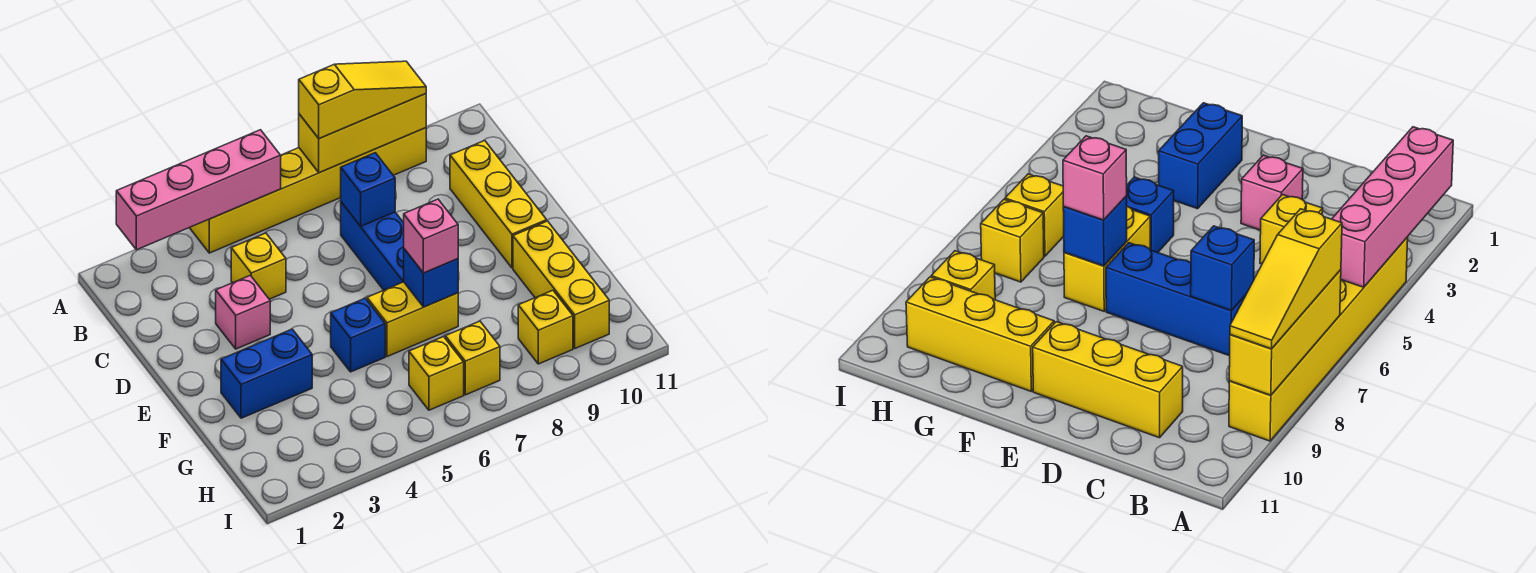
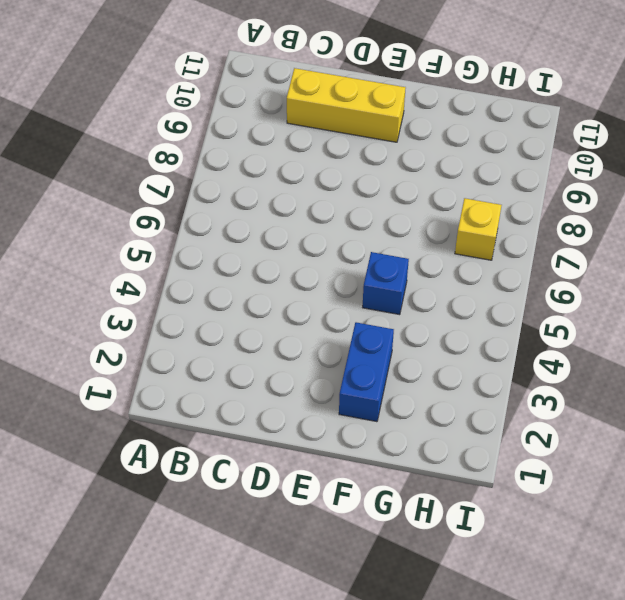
none -> yellow 1x6 brick [190,128,426,253]
none -> yellow 1x1 brick [231,233,286,299]
none -> blue 1x3 brick [341,202,404,290]

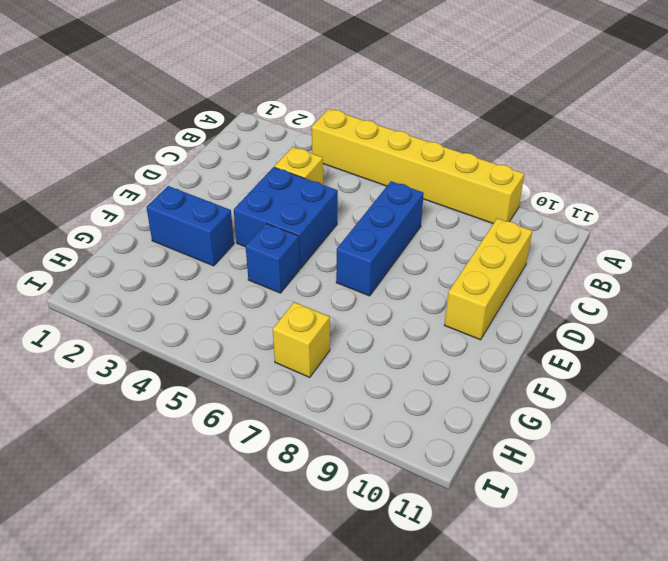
blue 2x2 brick [234,167,338,269] -> none
none -> pink 1x1 brick [216,275,270,349]
none -> yellow 1x2 brick [367,282,458,357]
none -> yellow 1x3 brick [513,221,609,348]

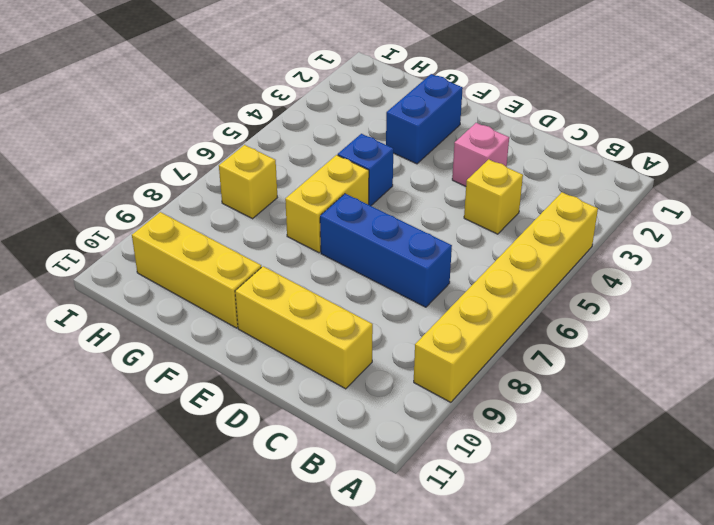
none -> yellow 1x1 brick [409,337,464,410]
none -> yellow 1x1 brick [518,290,573,364]
none -> pink 1x4 brick [116,130,281,250]

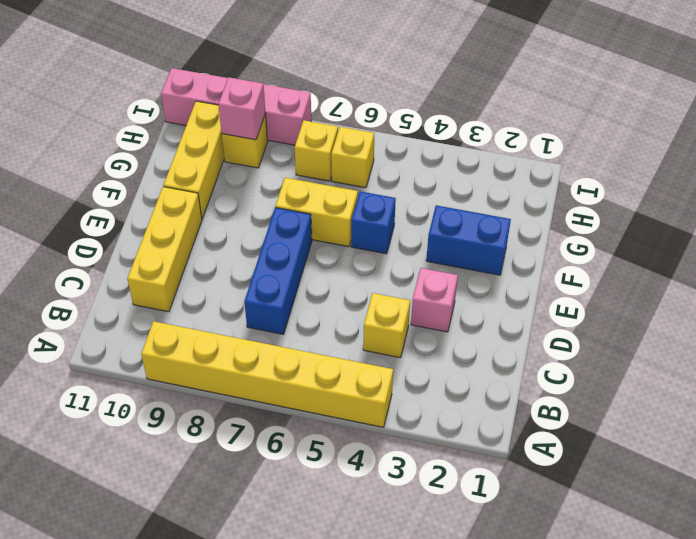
pink 1x1 brick [218,77,265,140] -> pink 1x1 brick moved to [404,199,458,273]
pink 1x4 brick [161,68,311,145] -> pink 1x4 brick moved to [116,130,281,250]
none -> yellow 1x3 brick [299,94,426,173]
none -> blue 1x1 brick [341,153,395,226]
none -> blue 1x1 brick [404,249,458,307]

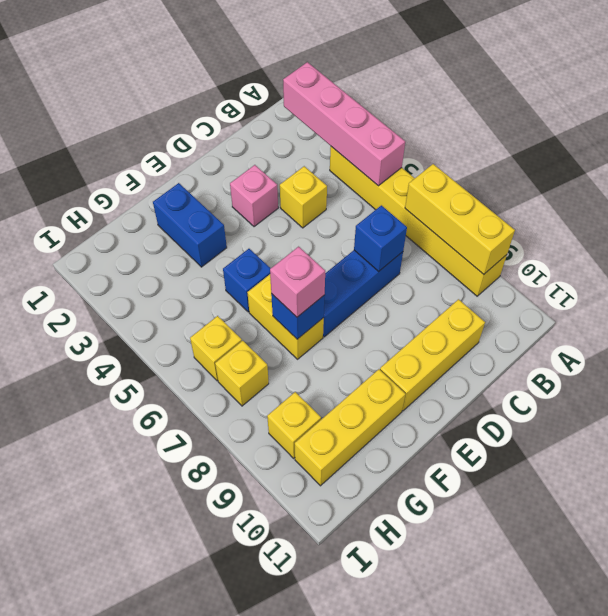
none -> yellow 1x3 slope [299,61,426,139]

